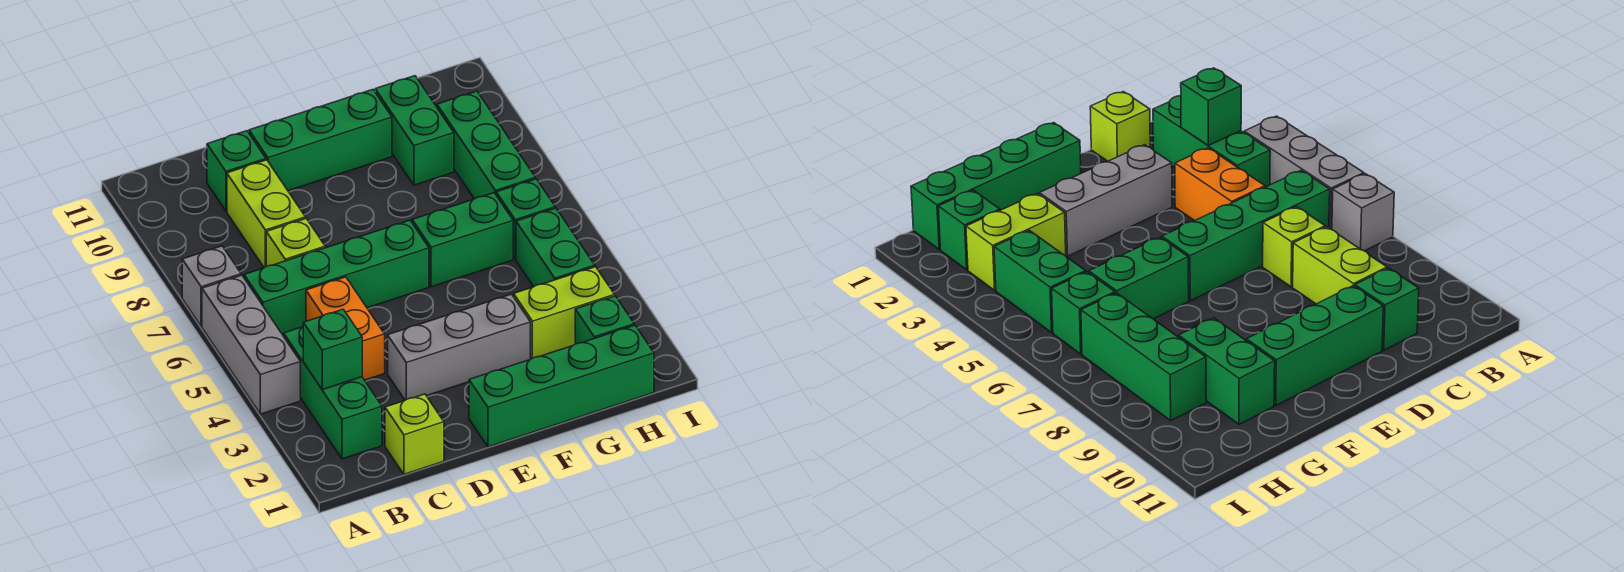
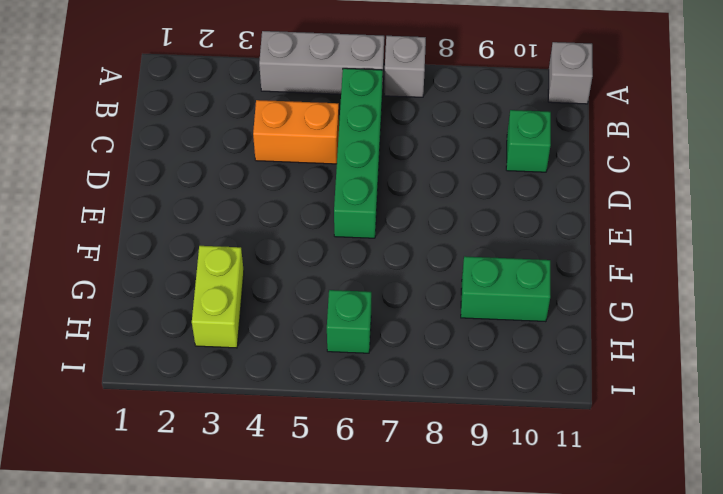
grey 1x1 brick [548,42,593,104] -> none
none -> green 1x3 brick [284,327,382,459]
none -> lime 1x1 brick [385,394,444,474]
none -> lime 1x1 brick [266,219,325,266]

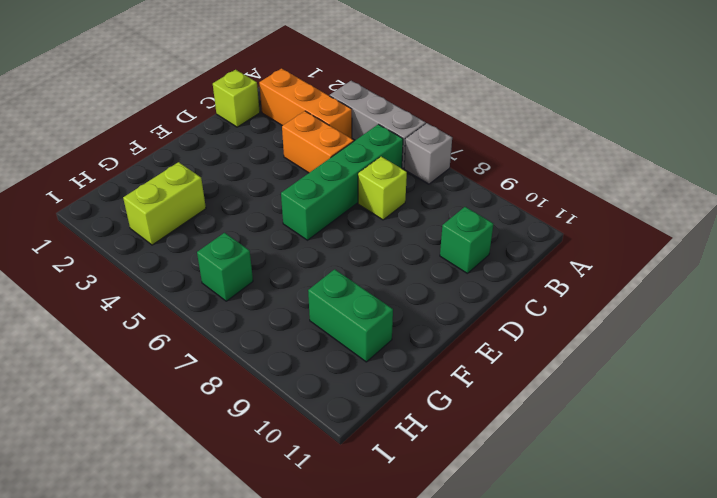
orange 1x3 brick [259,68,352,139] -> green 1x3 brick [284,327,382,459]
none -> lime 1x2 brick [227,160,305,268]
none -> grey 1x3 brick [388,294,530,400]
none -> green 1x3 brick [249,90,392,191]

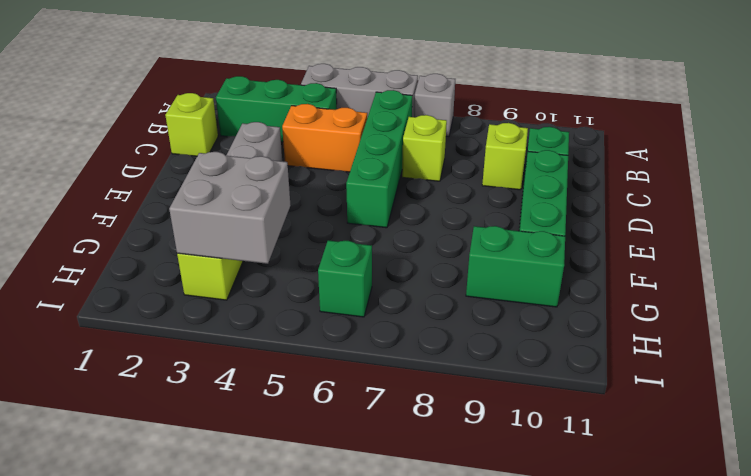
lime 1x1 brick [482,123,528,190] -> lime 1x2 brick [227,160,305,268]
grey 2x2 brick [169,152,291,264] -> none
none -> green 1x4 brick [469,325,654,447]
none -> green 1x2 brick [412,193,513,287]
none -> green 1x1 brick [575,296,634,344]

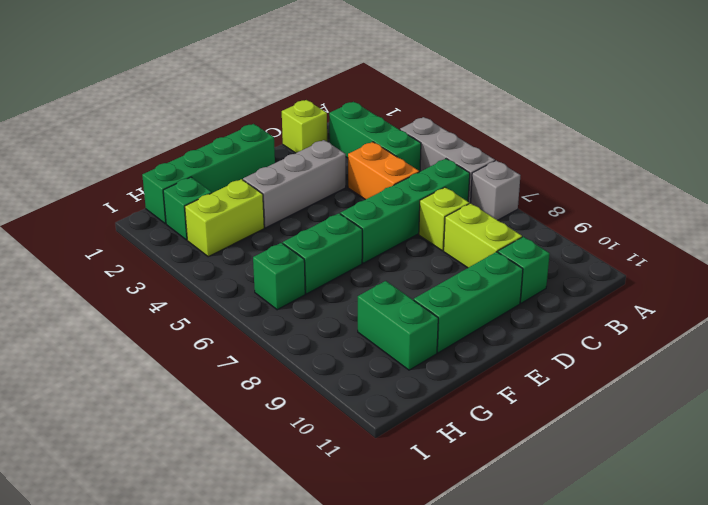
none -> green 1x2 brick [516,208,595,286]
none -> green 1x3 brick [437,91,535,199]
none -> green 1x1 brick [303,309,362,390]

